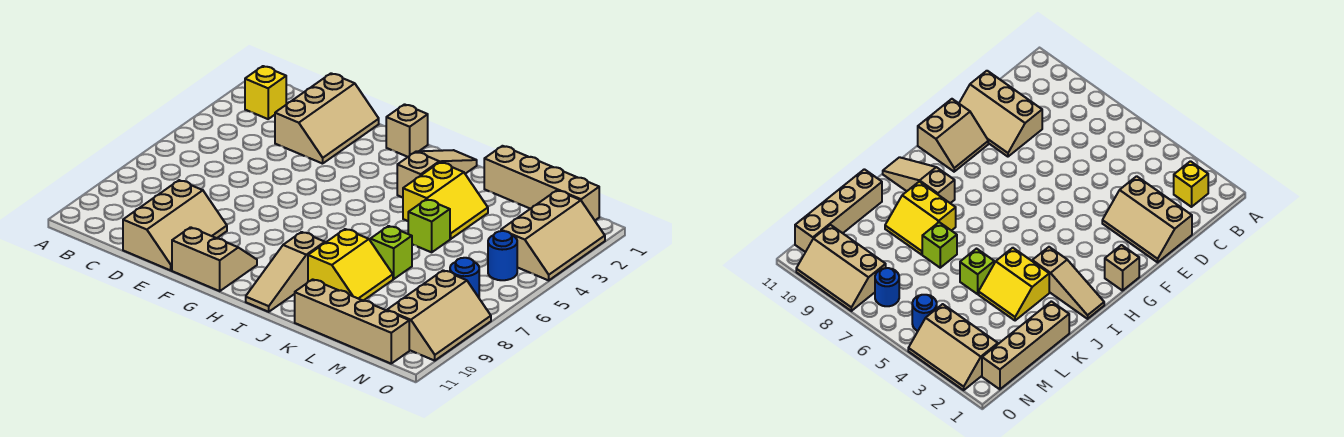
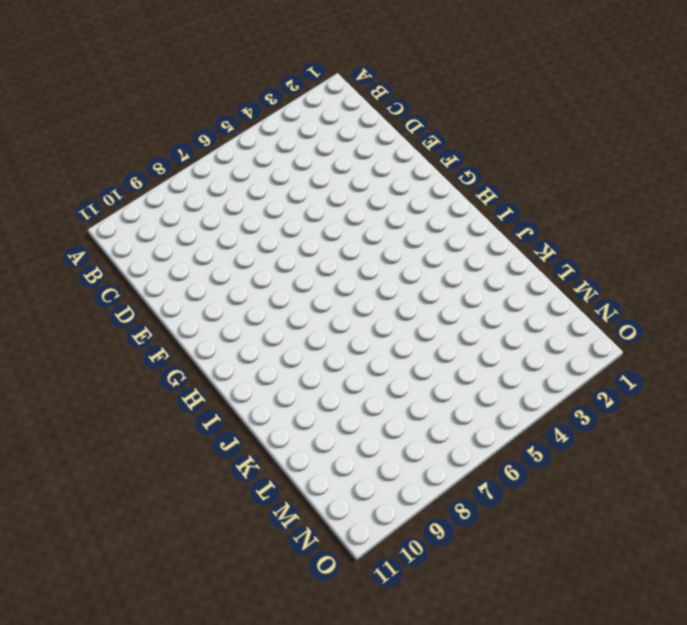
none -> yellow 1x1 brick [245,66,286,119]
none -> tan 2x3 slope [275,73,379,164]
none -> tan 2x3 slope [123,180,227,270]

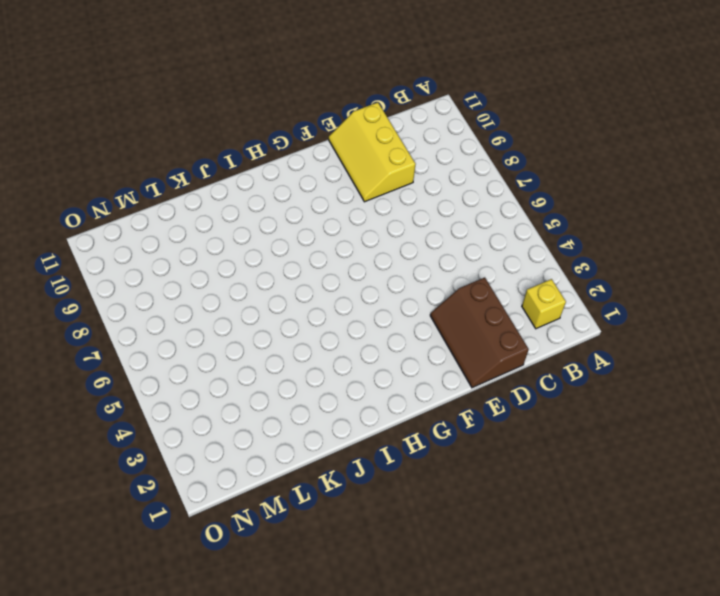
brown 2x3 slope [430,278,529,388] -> tan 2x3 slope [275,73,379,164]
yellow 2x3 slope [329,102,416,202] -> tan 2x3 slope [123,180,227,270]
none -> tan 2x2 slope [172,227,257,291]
none -> tan 1x1 brick [386,104,428,157]
none -> tan 1x3 slope [397,150,477,198]

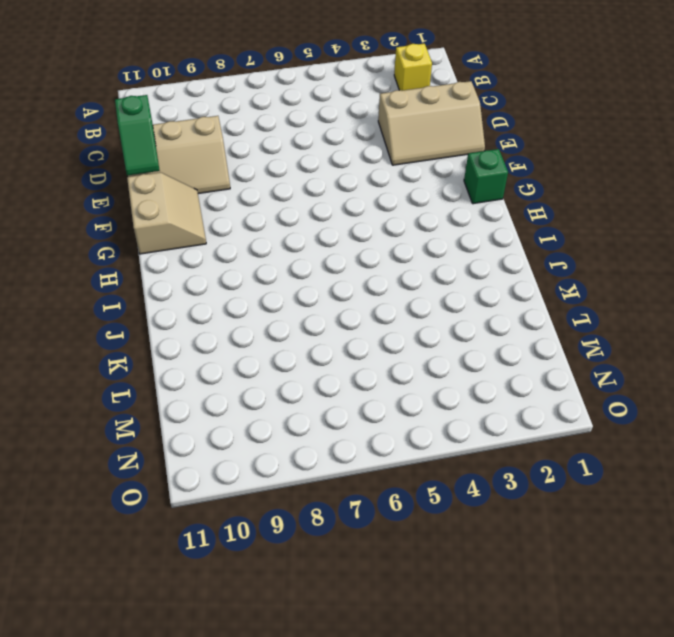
green 1x2 slope [115,95,160,176] -> none
green 1x1 brick [464,149,508,204] -> tan 1x1 brick [386,104,428,157]
none -> tan 1x3 slope [397,150,477,198]
none -> tan 1x3 slope [246,232,325,312]
none -> yellow 2x2 slope [403,162,488,239]

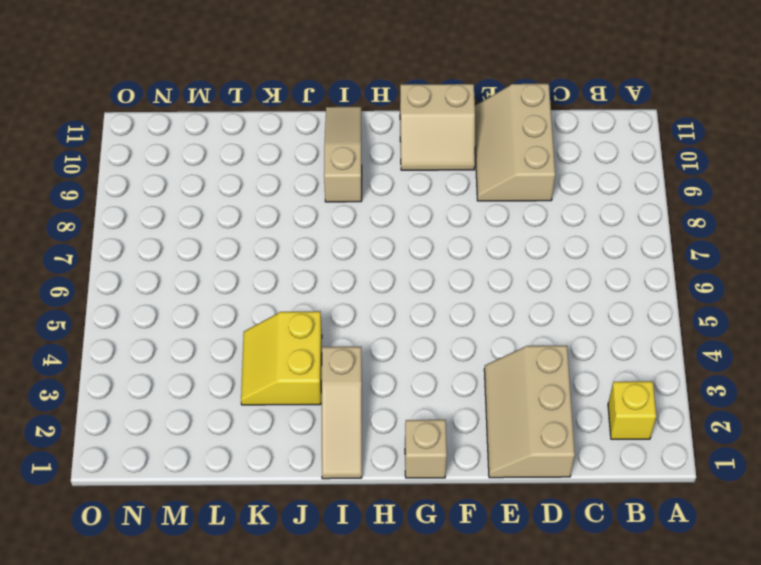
none -> yellow 2x2 slope [308,229,393,301]
none -> tan 1x4 brick [484,146,599,220]
none -> lime 1x1 brick [408,199,450,252]

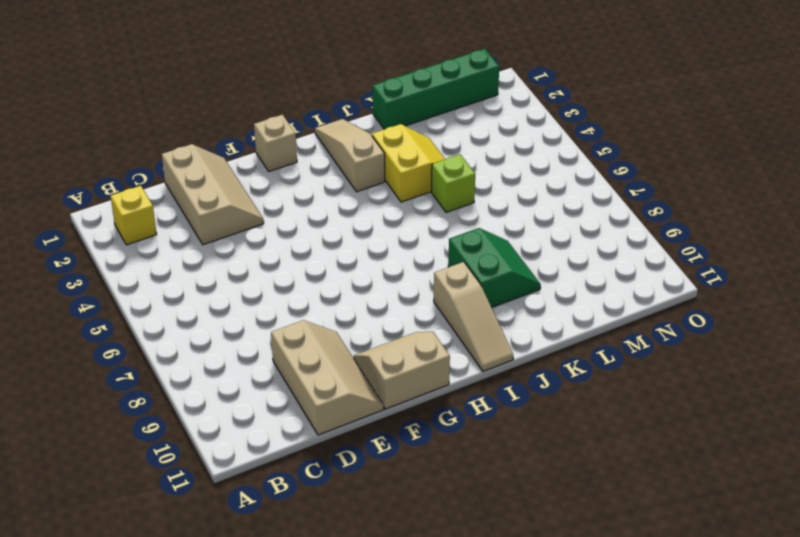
green 2x2 slope [448,228,541,308] -> yellow 2x2 slope [308,229,393,301]
green 1x4 brick [373,49,499,129] -> tan 1x4 brick [484,146,599,220]
none -> lime 1x1 brick [370,226,412,279]
none -> tan 1x4 brick [295,279,409,363]
none -> tan 2x3 slope [501,190,605,280]

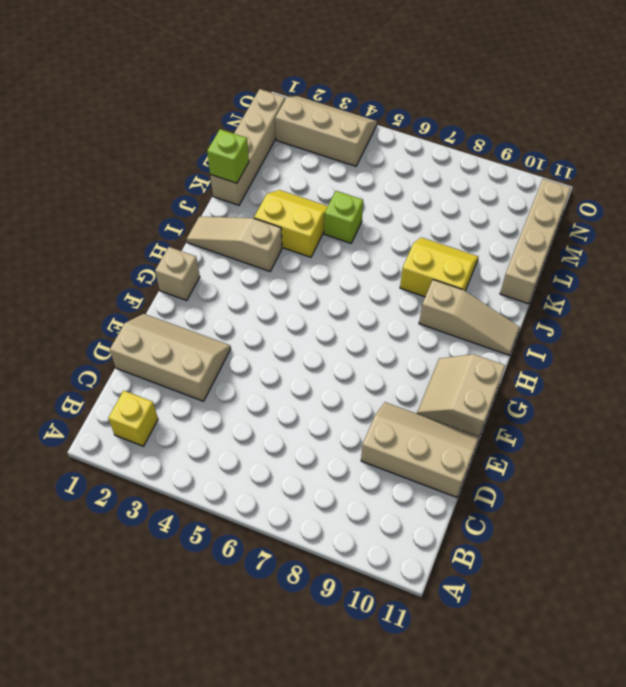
lime 1x1 brick [207,129,249,183] -> lime 1x1 brick moved to [370,226,412,279]
none -> blue 1x1 round brick [488,231,517,280]
none -> blue 1x1 round brick [450,258,479,297]
none -> tan 2x3 slope [387,270,491,361]

